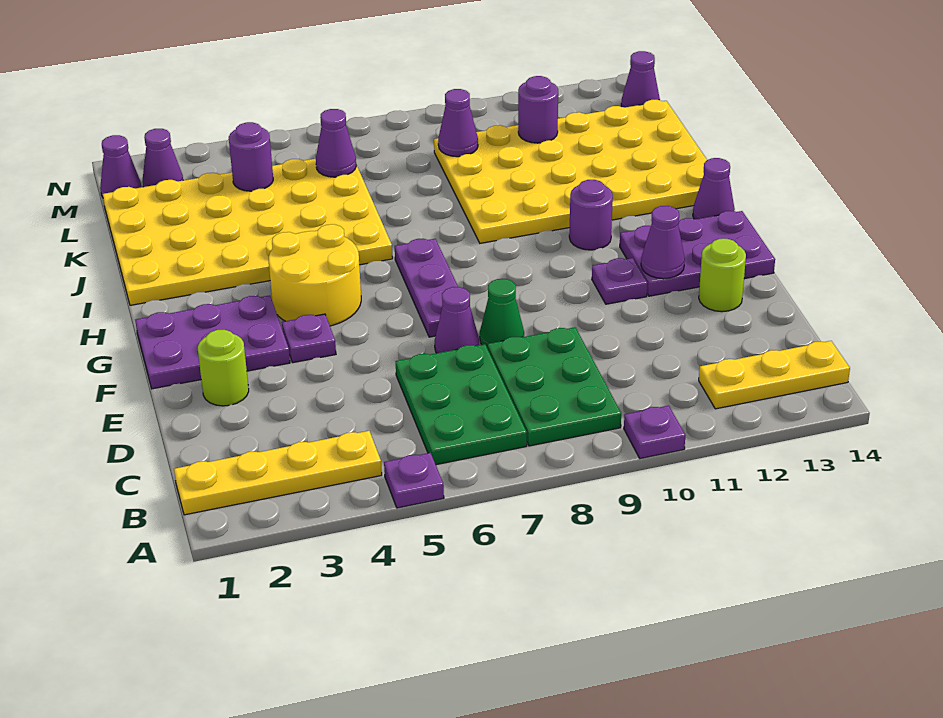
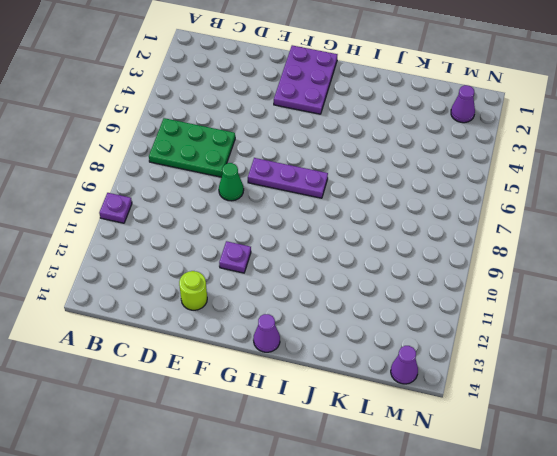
none -> purple 1x1 plate [384,453,444,508]
none -> yellow 1x4 plate [174,431,382,515]
none -> green 2x3 plate [487,327,621,446]

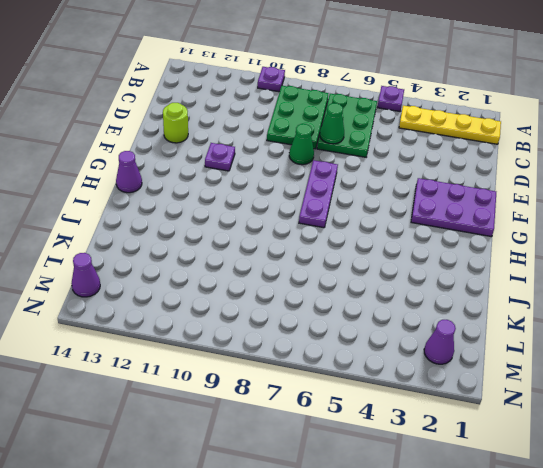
green 1x1 cone [320,103,344,144] -> none
none -> yellow 1x3 plate [699,341,850,409]
none -> lime 1x1 round brick [198,330,249,406]
none -> purple 1x1 cone [435,287,479,353]

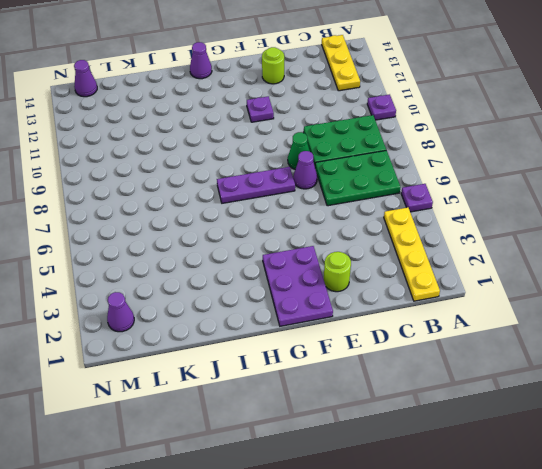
none -> purple 1x1 plate [282,314,336,363]
none -> purple 2x3 plate [620,211,775,296]
none -> yellow 2x2 round brick [269,224,361,326]

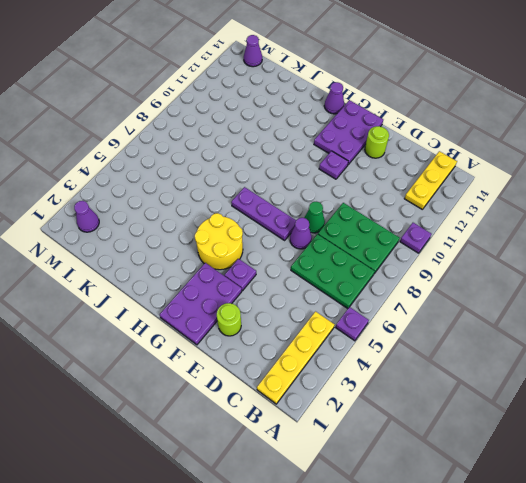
none -> purple 1x1 round brick [569,180,613,250]
none -> yellow 4x6 plate [103,159,393,305]
none -> yellow 4x6 plate [434,100,707,243]

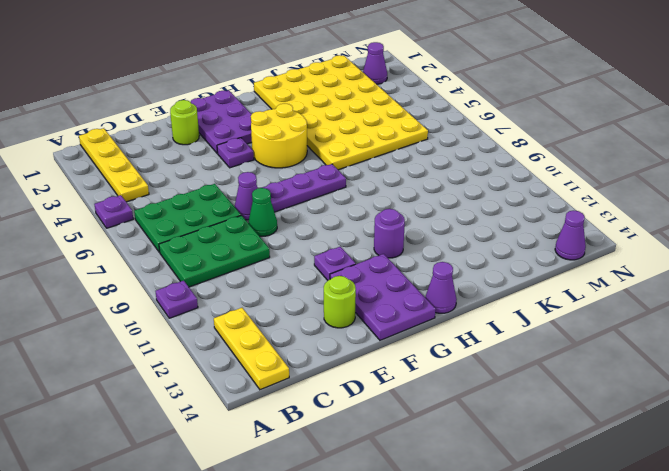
none -> yellow 4x6 plate [434,100,707,243]
none -> purple 1x1 cone [100,135,141,197]
none -> purple 1x1 cone [641,206,685,279]

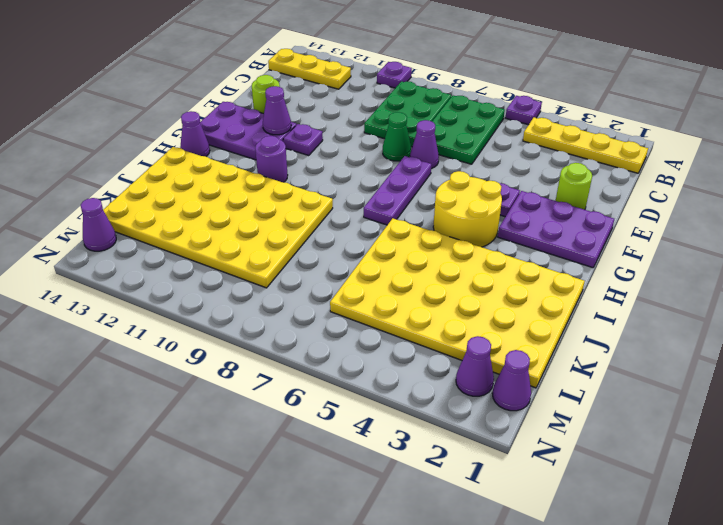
none -> purple 1x1 round brick [229,122,273,191]
none -> purple 1x1 cone [316,109,356,177]
none -> purple 1x1 cone [438,89,478,157]

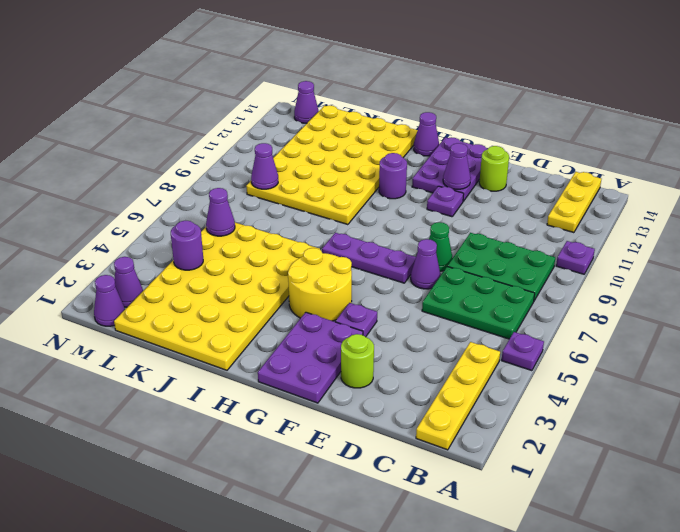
none -> purple 1x1 round brick [518,76,558,143]

